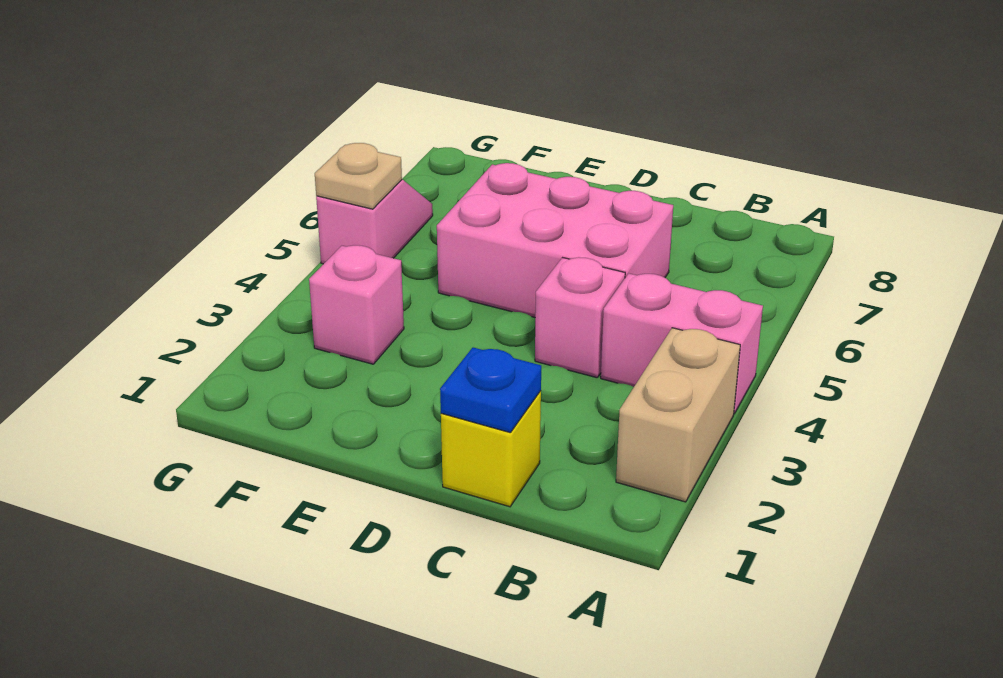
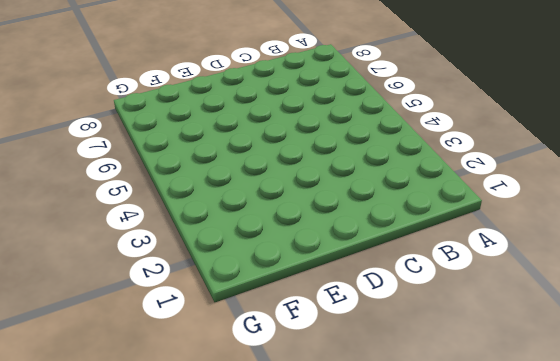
none -> tan 1x2 brick [616,328,740,502]
none -> pink 1x2 brick [601,273,763,414]

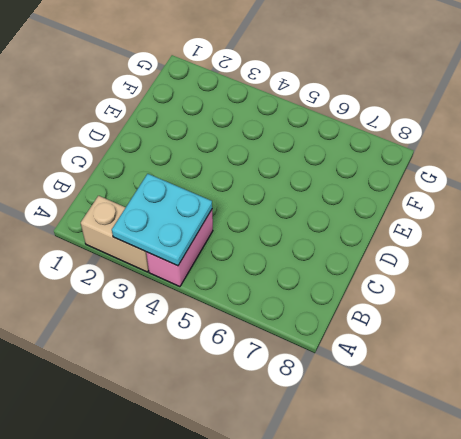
cyan 2x2 plate [112,174,212,266] -> none
none -> yellow 1x1 brick [441,391,541,507]
none -> pink 1x1 brick [535,257,625,378]

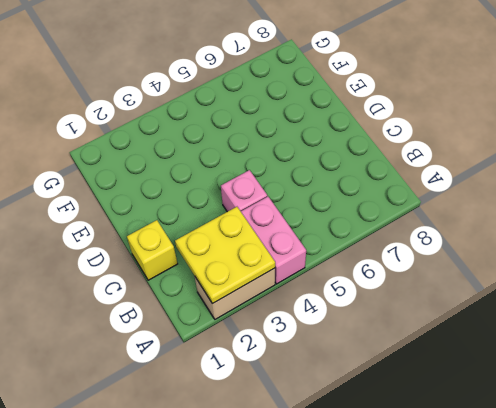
yellow 2x2 plate [175,207,275,304] -> none
none -> pink 2x3 brick [437,163,673,317]
none -> pink 1x1 brick [309,245,404,364]

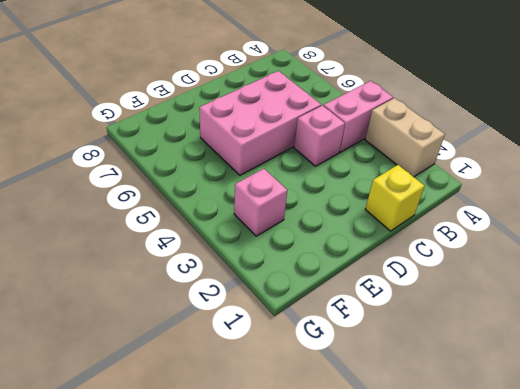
none -> pink 1x2 slope [316,180,433,264]
none -> blue 1x1 plate [440,348,541,433]

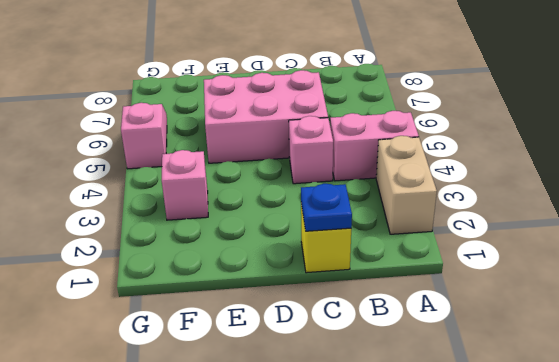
none -> tan 1x1 plate [315,143,402,209]

